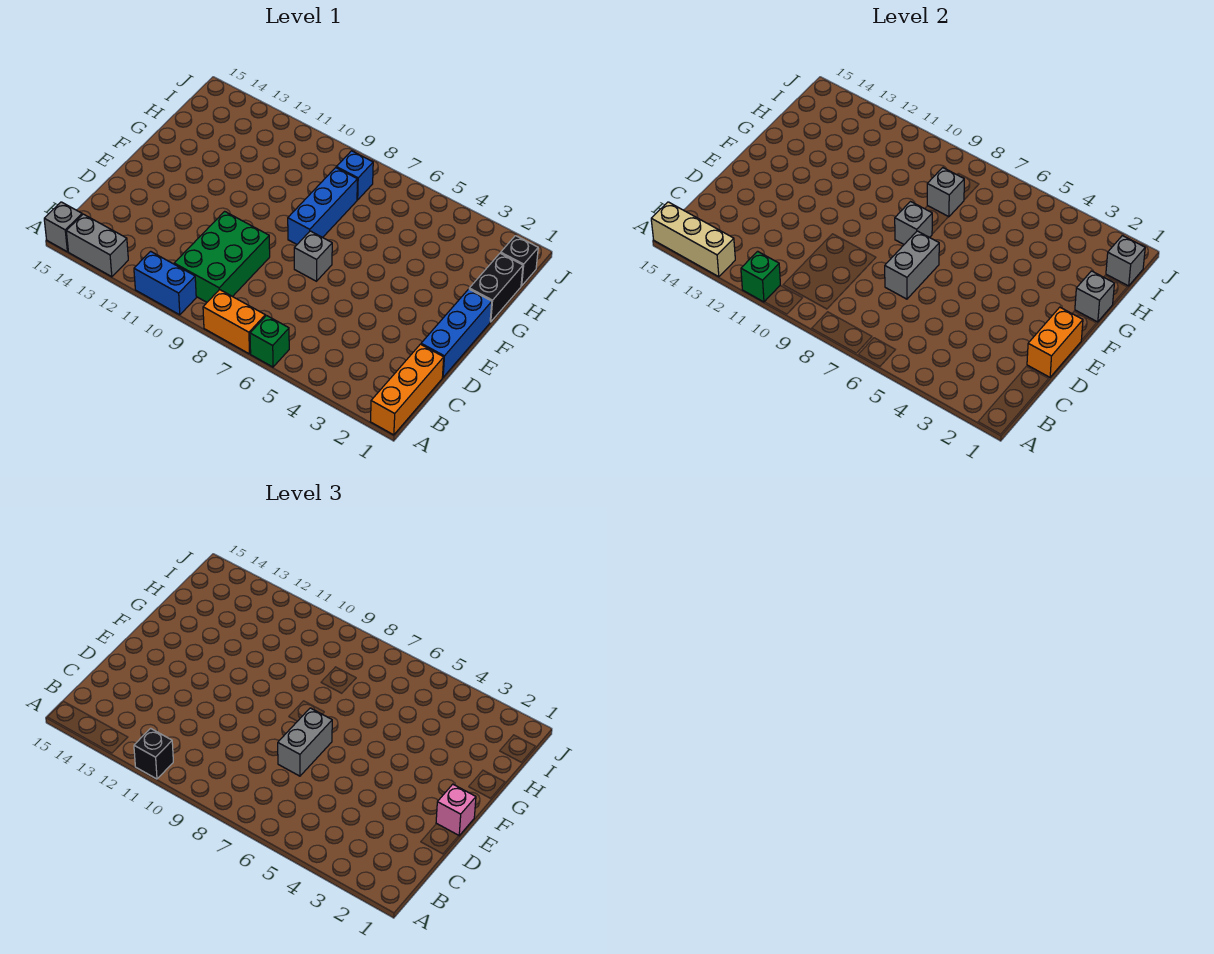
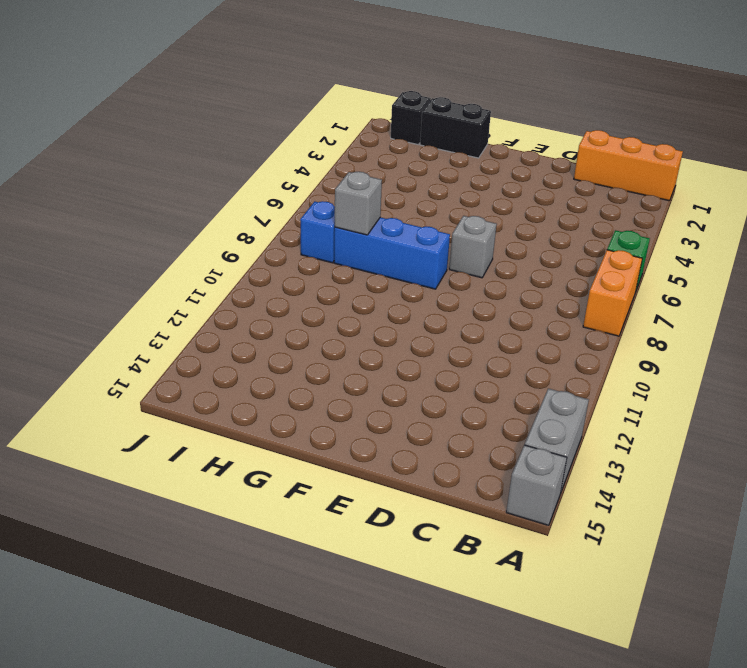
none -> blue 1x2 brick [134,251,196,315]
none -> green 2x3 brick [174,211,270,302]
none -> blue 1x3 brick [421,289,492,377]

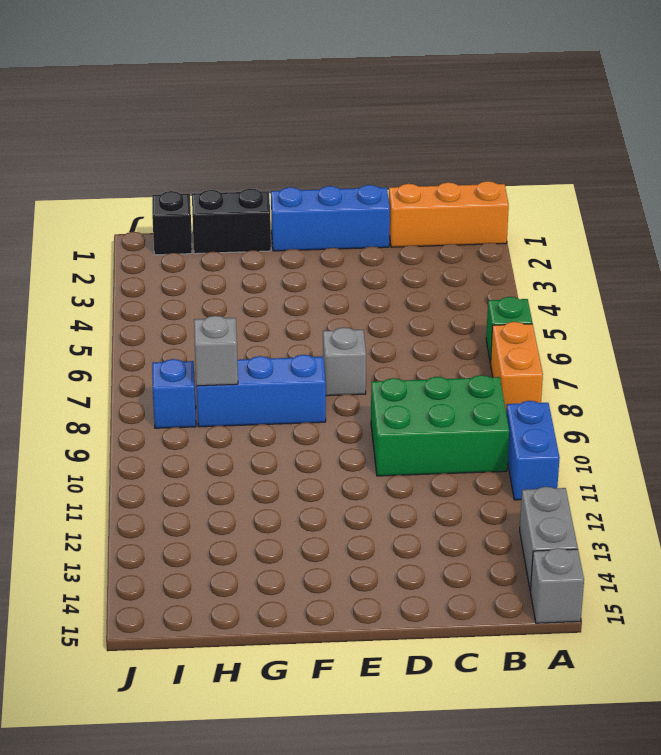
none -> green 1x1 brick [741,251,780,302]
none -> tan 1x3 brick [651,202,735,277]
none -> orange 1x2 brick [1027,307,1083,377]

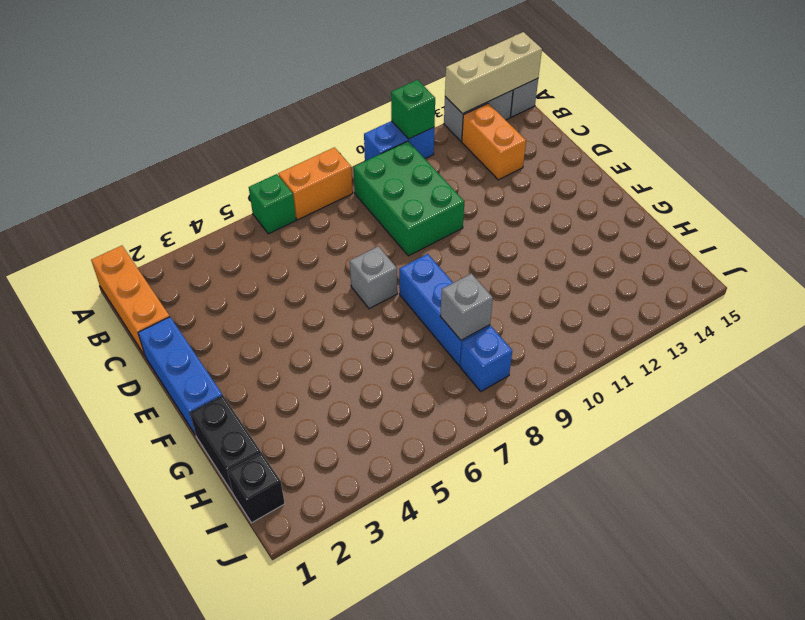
orange 1x2 brick [462,103,526,180] -> orange 1x2 brick moved to [1027,307,1083,377]
none -> grey 1x2 brick [885,231,939,299]
none -> grey 1x1 brick [895,202,932,244]
none -> grey 1x1 brick [1075,271,1114,322]

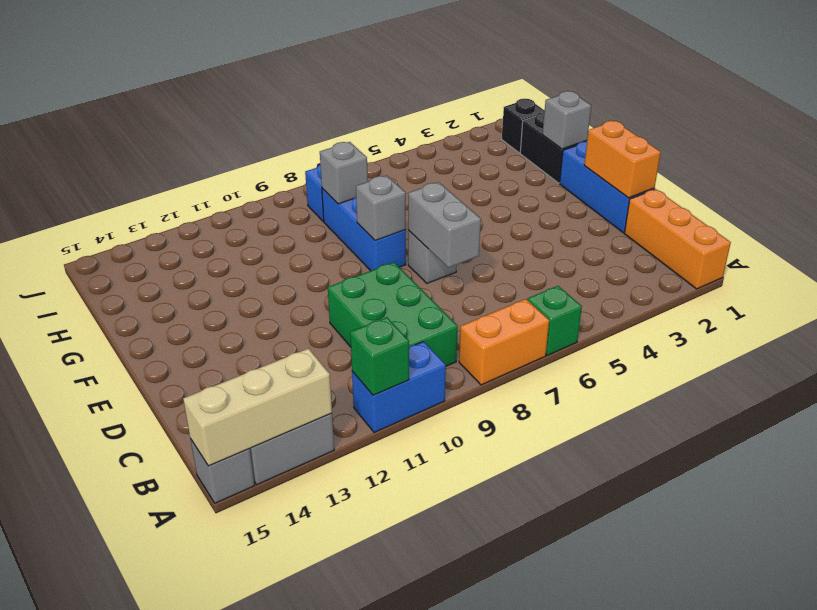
none -> grey 1x1 brick [1106,236,1145,286]
none -> black 1x1 brick [134,728,173,779]
none -> grey 1x2 brick [278,708,332,776]

